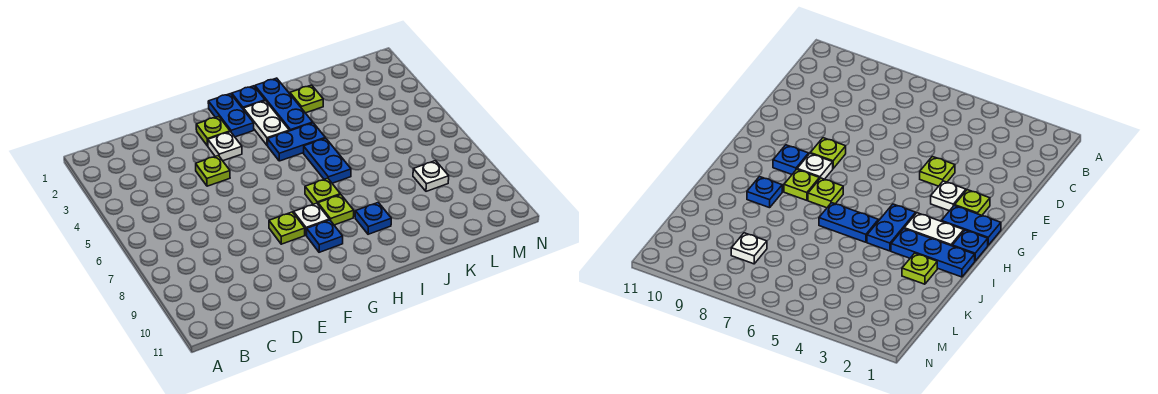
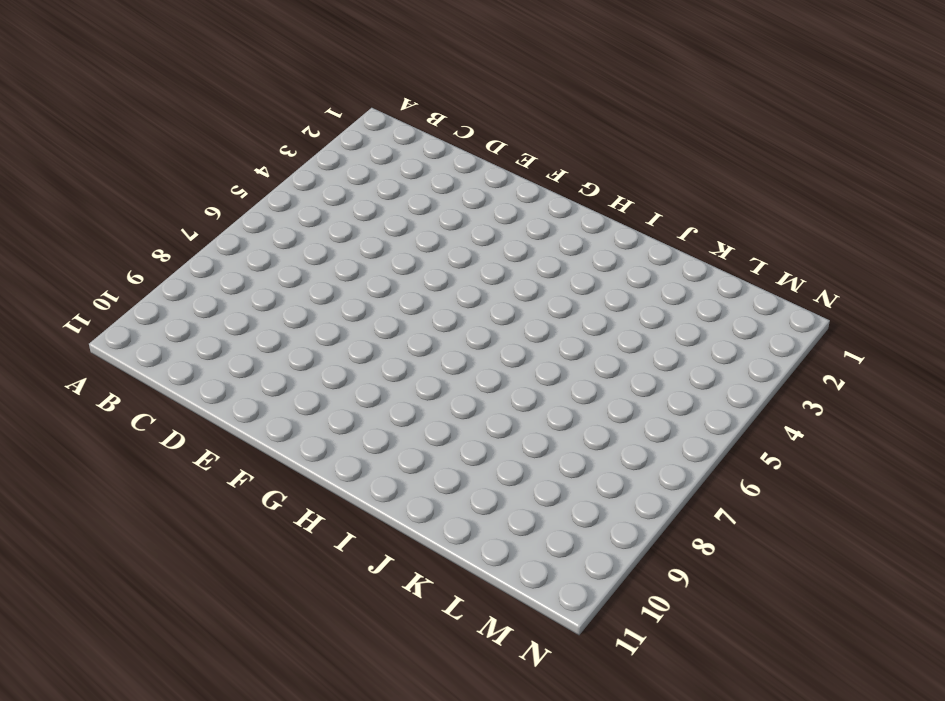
none -> lime 1x1 plate [196,156,230,186]
none -> lime 1x1 plate [196,116,230,146]
none -> white 1x1 plate [208,132,242,161]

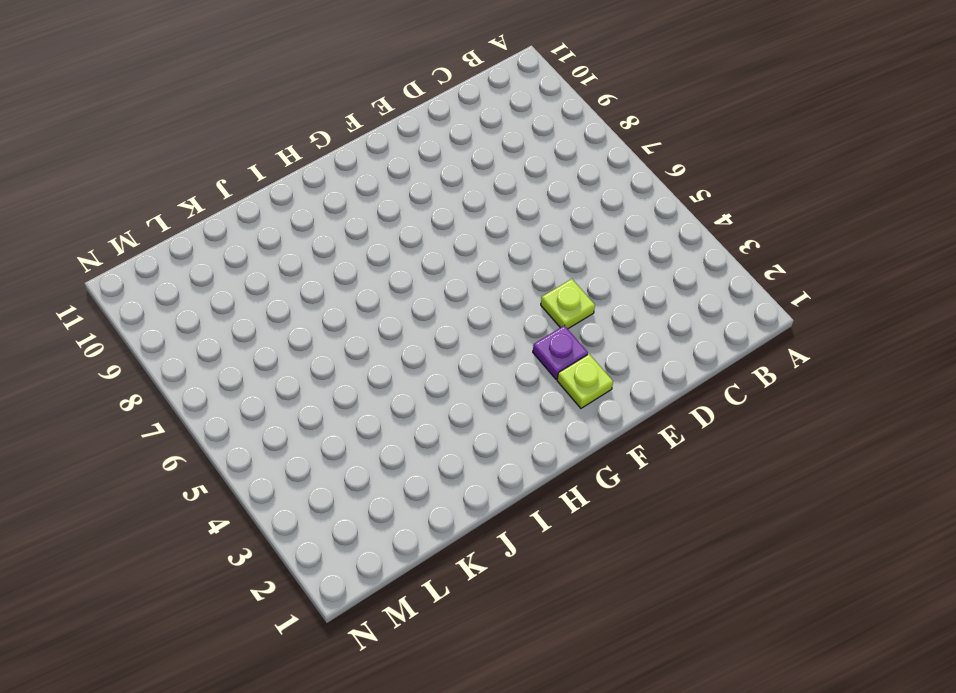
purple 1x1 plate [533,325,588,379] -> white 1x1 plate [208,132,242,161]
none -> lime 1x1 plate [269,212,305,244]
none -> blue 1x2 plate [208,94,254,137]
none -> white 1x1 plate [294,203,329,235]

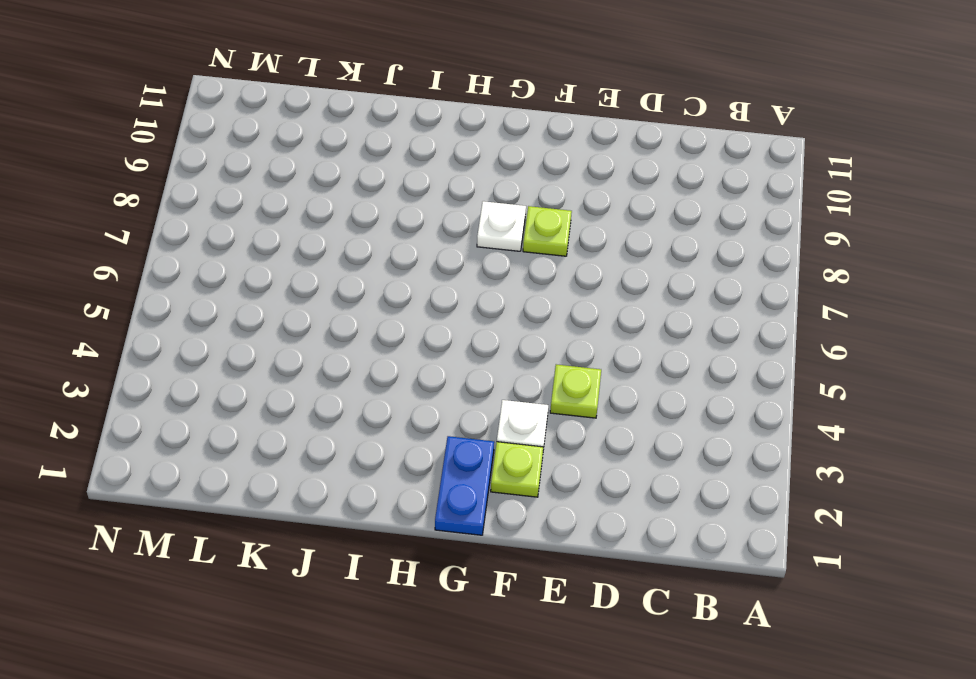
none -> blue 1x1 plate [307,220,343,252]
none -> blue 1x1 plate [232,86,265,110]
none -> white 1x2 plate [243,101,289,145]

